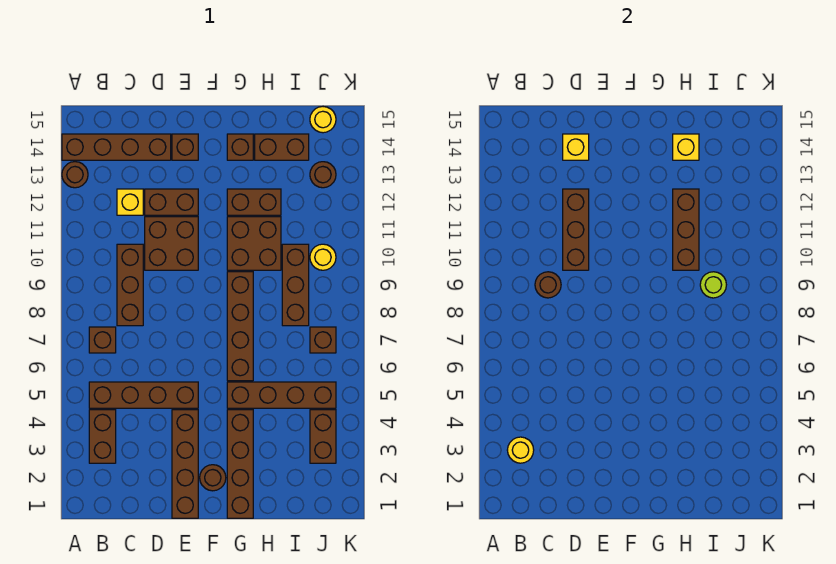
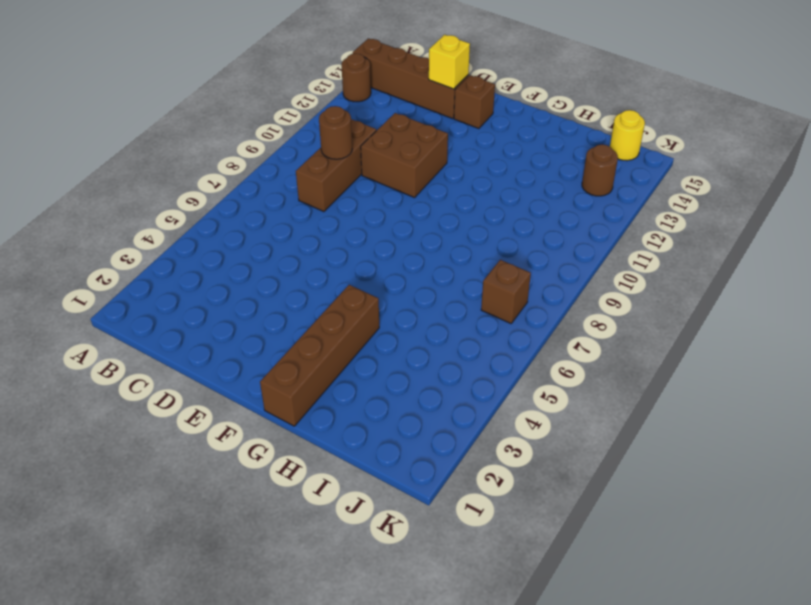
none -> brown 1x2 brick [89,410,116,463]
none -> brown 1x4 brick [89,382,198,408]
none -> brown 1x1 brick [89,327,116,353]
none -> yellow 1x1 brick [117,189,143,215]

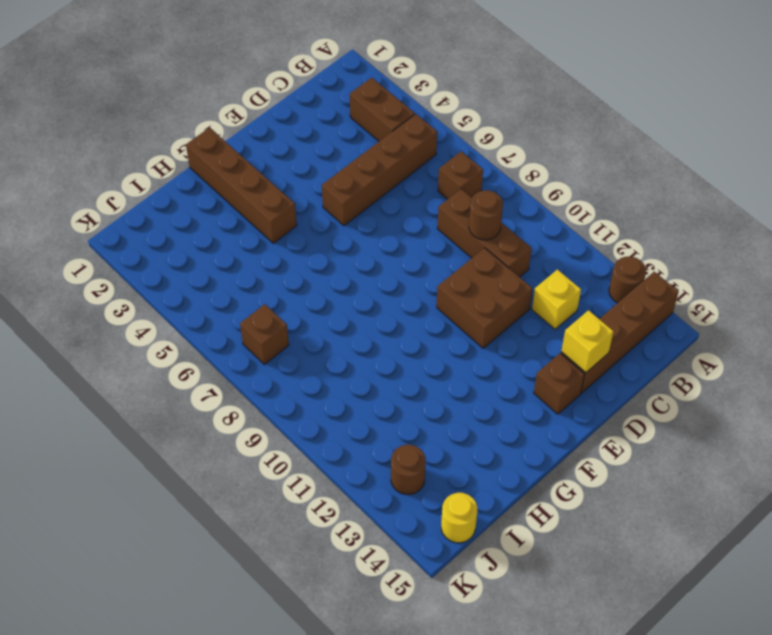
none -> brown 1x2 brick [145,189,198,215]
none -> brown 1x4 brick [172,410,198,518]
none -> brown 1x1 round brick [200,465,226,491]
none -> brown 1x4 brick [227,382,336,408]

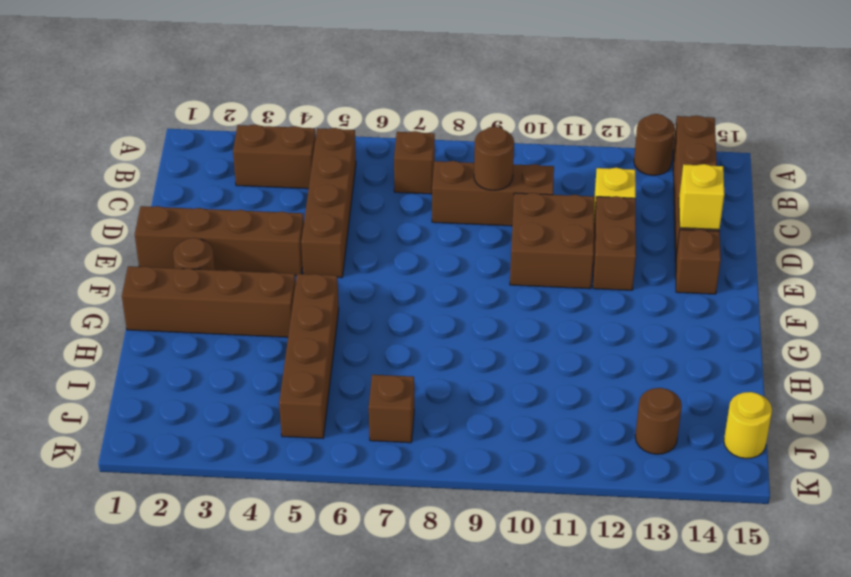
none -> brown 1x4 brick [227,272,253,381]
none -> brown 2x2 brick [227,217,281,270]
none -> brown 1x2 brick [227,189,281,215]
none -> brown 1x1 brick [227,134,253,160]

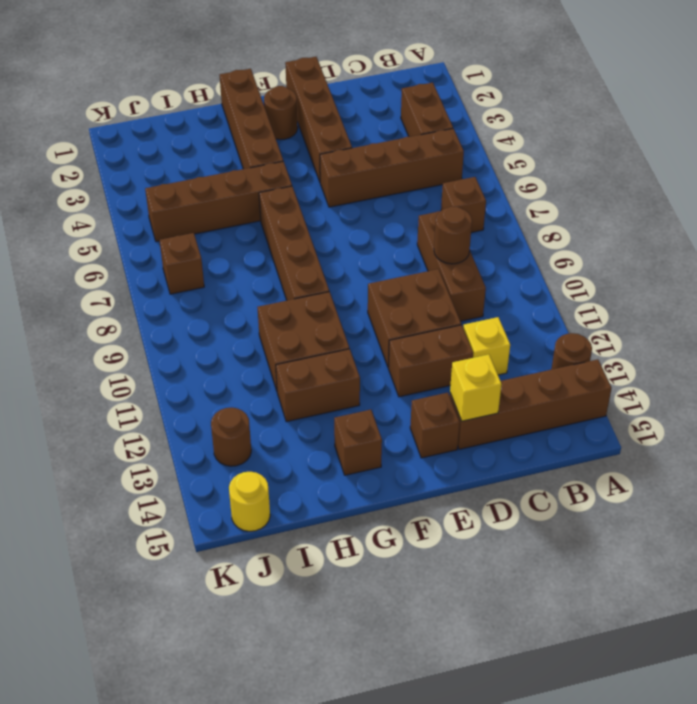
none -> brown 1x2 brick [255,134,309,160]
none -> brown 1x3 brick [282,244,309,326]
none -> brown 1x2 brick [310,410,336,463]
none -> yellow 1x1 round brick [310,244,336,270]

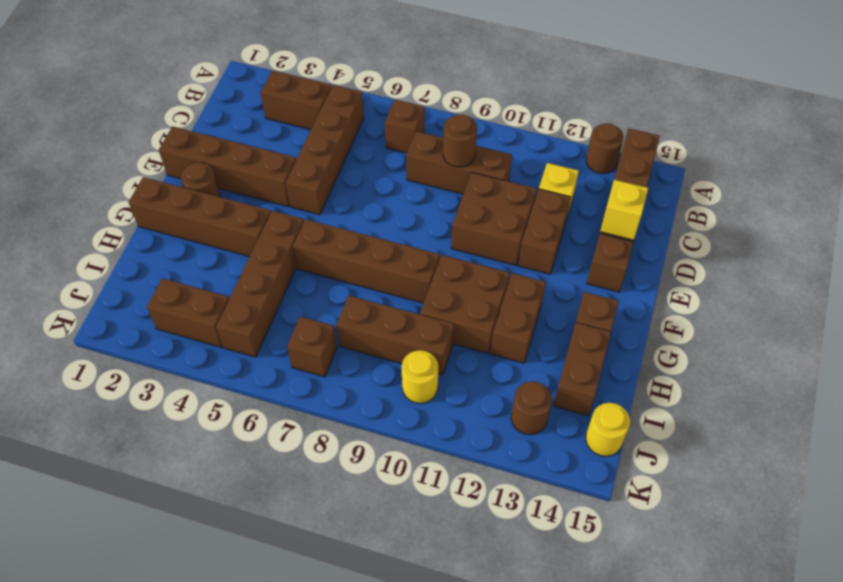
none -> yellow 1x1 round brick [507,437,534,463]
none -> brown 1x3 brick [563,189,589,270]
none -> brown 1x3 brick [673,189,699,270]
none -> yellow 1x1 brick [673,134,699,160]

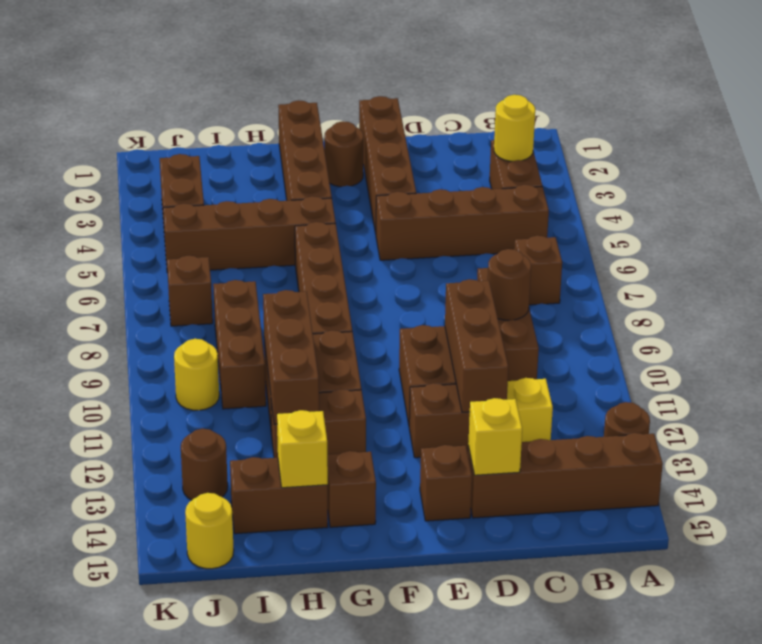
none -> lime 1x1 round brick [700,272,726,298]

